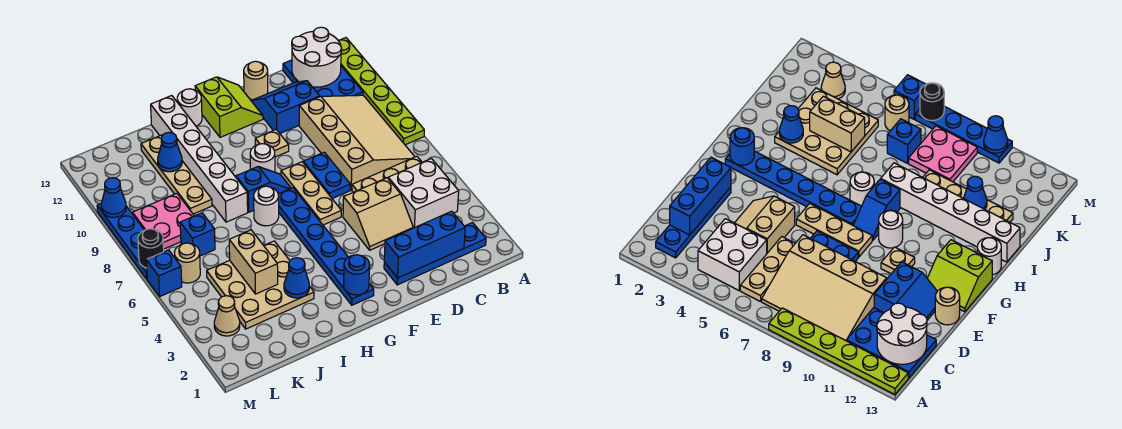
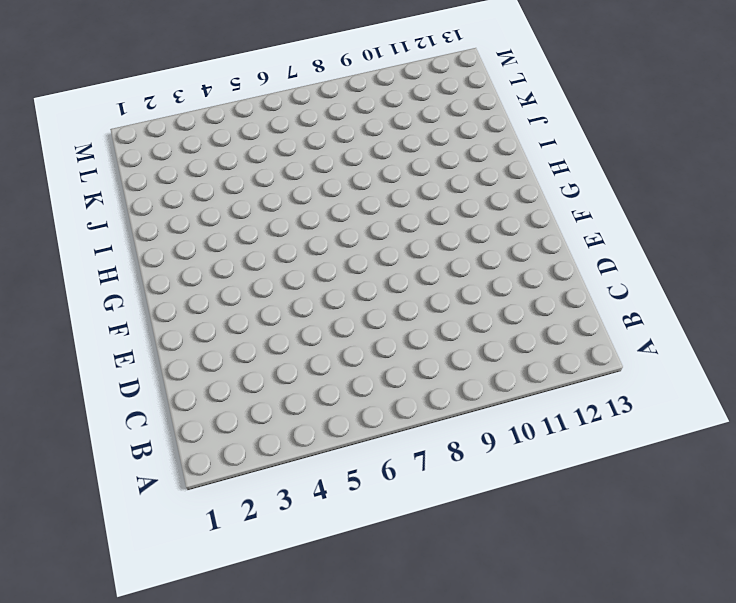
none -> lime 1x6 plate [338,38,424,145]
none -> blue 1x4 plate [384,223,486,285]
none -> white 2x2 brick [388,159,459,228]
none -> tan 1x3 plate [352,156,422,192]

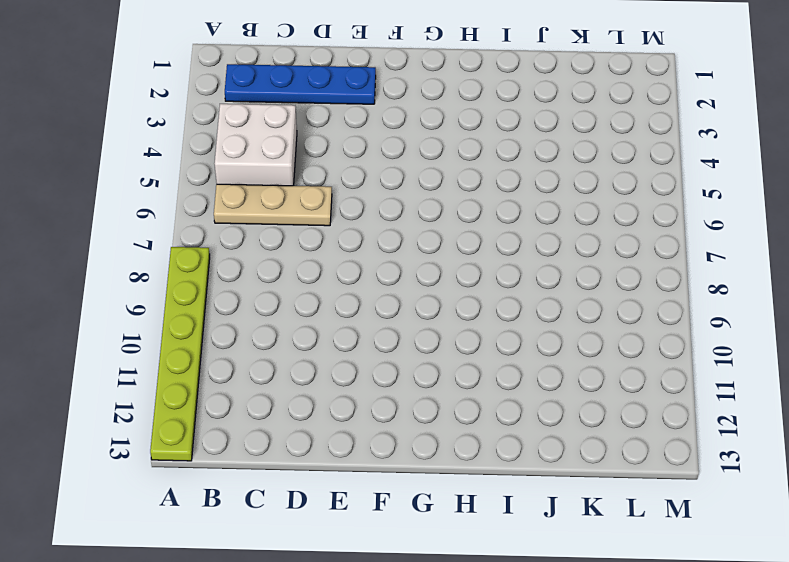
none -> tan 3x4 slope [299,95,415,190]
none -> blue 2x3 plate [283,60,363,97]
none -> tan 2x2 slope [343,178,413,250]
none -> blue 2x2 slope [252,81,320,133]

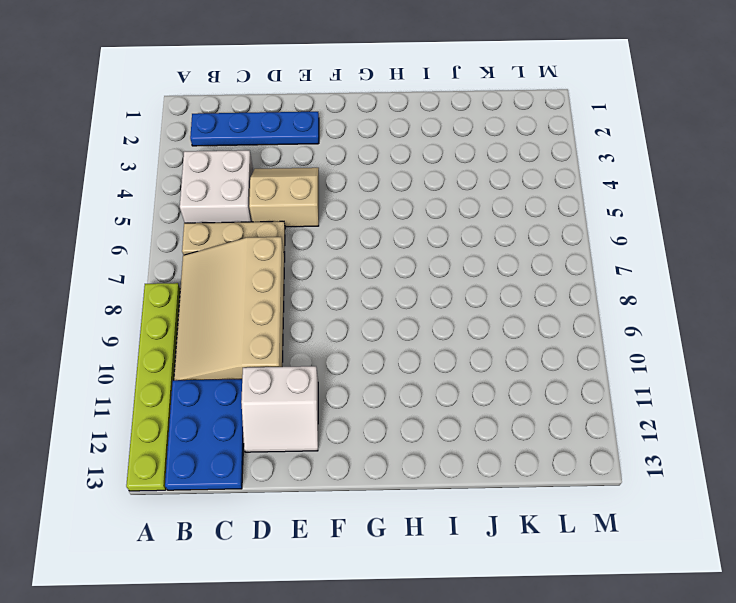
white 2x2 slope [241,366,318,452] -> blue 2x2 slope [252,81,320,133]
none -> blue 1x2 plate [303,152,350,199]
none -> tan 1x1 round brick [244,61,268,100]
none -> tan 1x3 plate [281,162,341,225]
none -> tan 1x1 plate [255,129,289,157]

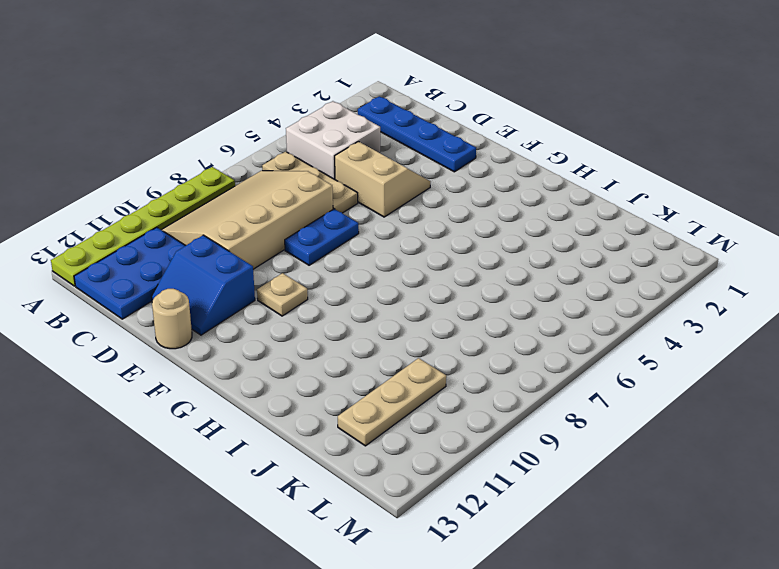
tan 1x3 plate [338,358,446,446] -> tan 1x3 plate moved to [281,162,341,225]
none -> lime 2x2 slope [195,77,263,137]
none -> blue 1x6 plate [278,188,374,305]
none -> blue 1x2 slope [236,167,291,212]
none -> white 1x1 round brick [250,144,275,172]

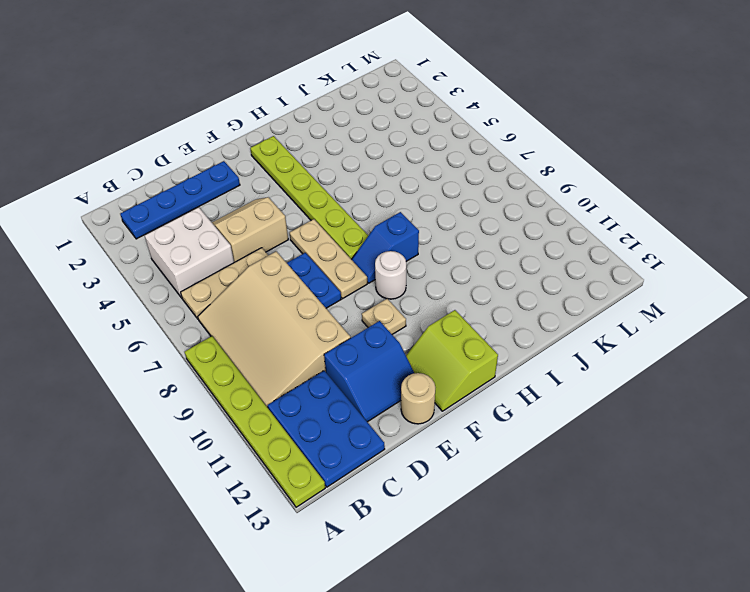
lime 1x6 plate [250,136,368,259] -> blue 1x6 plate [278,188,374,305]
none -> white 1x1 round brick [254,186,279,226]
none -> white 1x1 round brick [177,89,202,126]
none -> tan 3x3 plate [207,241,314,329]
none -> white 1x6 brick [151,96,248,222]

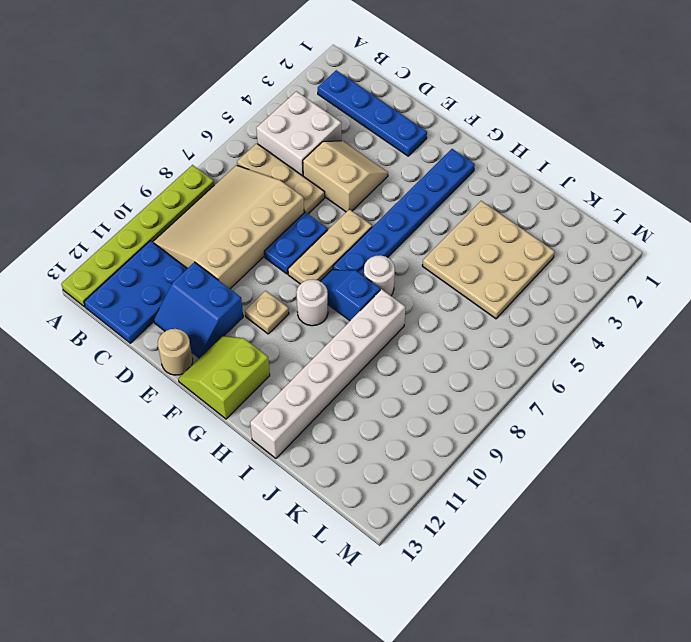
none -> white 1x1 round brick [177,89,202,126]
none -> tan 1x4 plate [141,135,212,214]
none -> blue 1x1 brick [180,213,215,256]
none -> pink 2x2 plate [133,193,194,249]

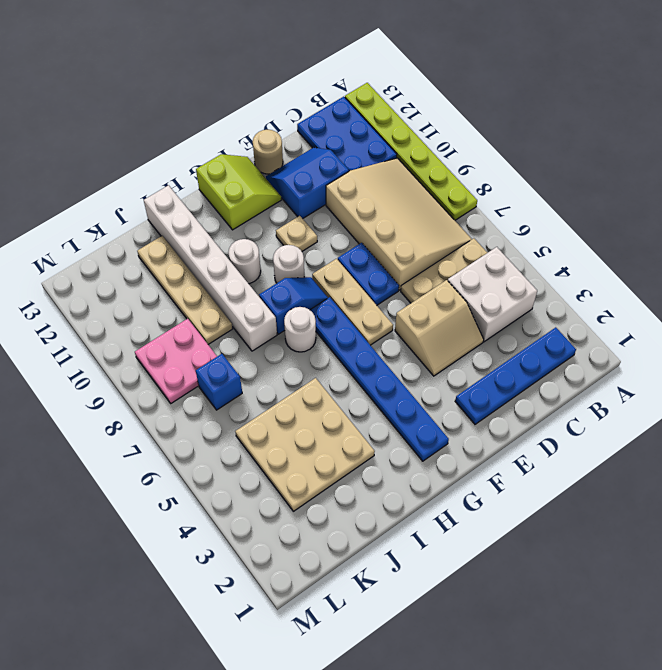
white 1x1 round brick [228,239,261,284] -> white 1x1 round brick moved to [177,89,202,126]
none -> tan 1x1 cone [214,296,240,336]
none -> tan 1x1 round brick [175,243,200,283]
none -> blue 1x1 brick [146,250,182,296]
none -> blue 1x4 plate [97,204,147,279]

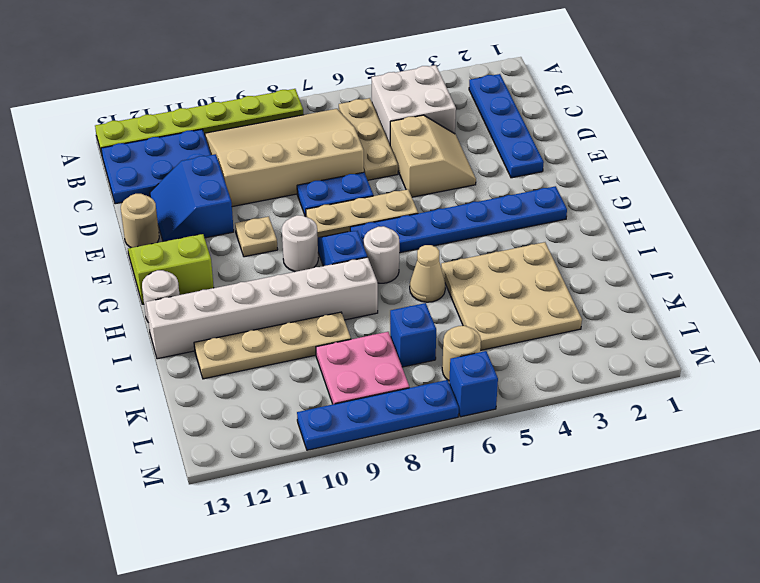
tan 1x1 cone [410,245,445,302] -> tan 1x1 cone moved to [214,296,240,336]
none -> white 2x2 round brick [292,27,342,87]
none -> blue 1x3 brick [384,211,465,278]
none -> blue 1x1 round brick [344,255,370,295]
none -> blue 1x1 cone [284,258,309,298]

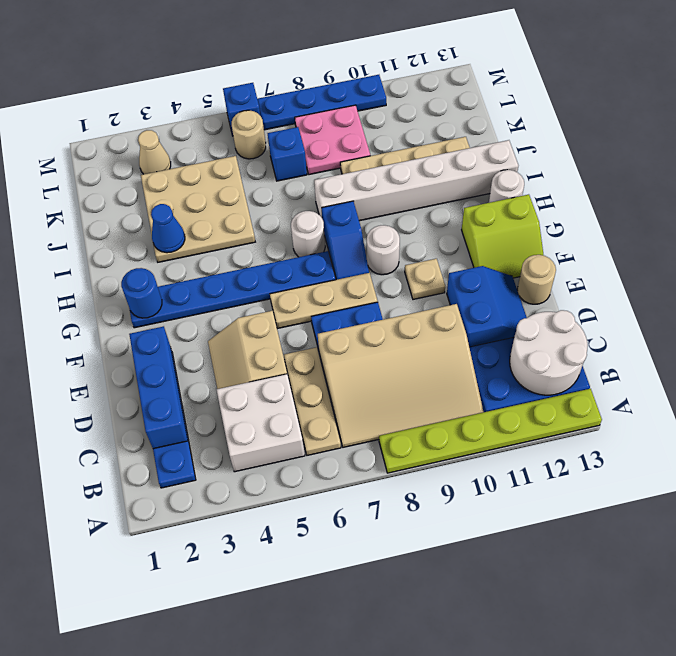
none -> tan 1x2 brick [229,230,278,294]
none -> blue 1x1 cone [158,132,182,172]
none -> black 1x1 round brick [138,229,164,268]
none -> blue 1x1 cone [101,178,126,218]

